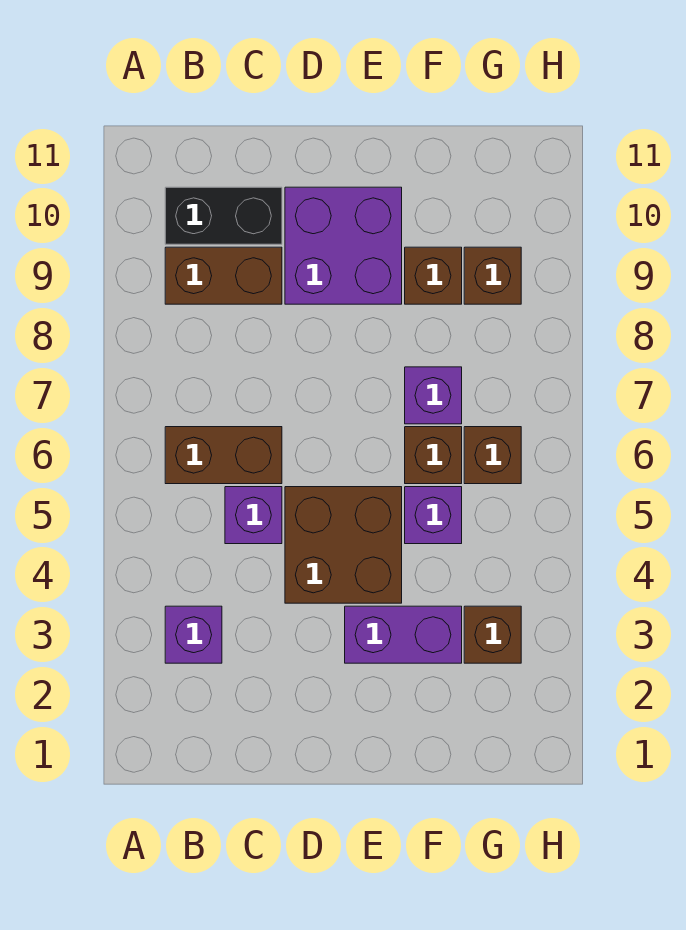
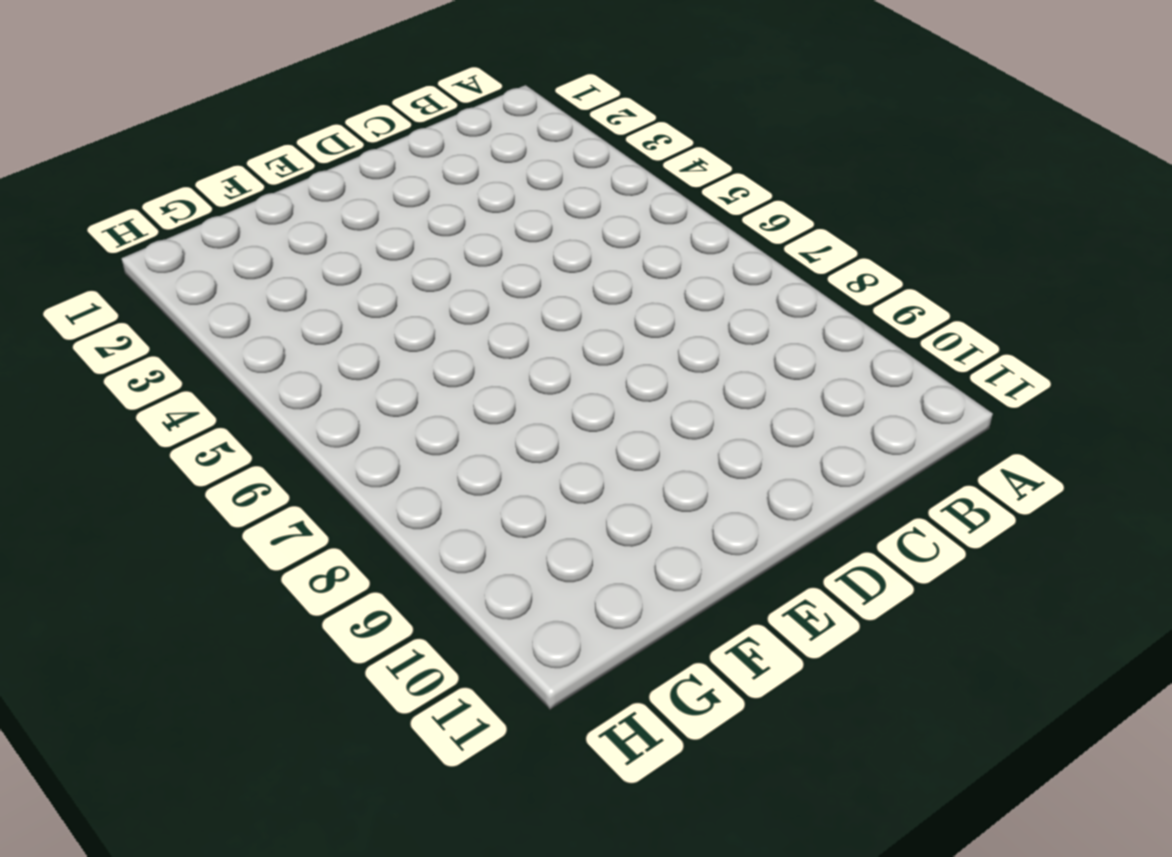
none -> purple 1x1 brick [165,606,222,663]
none -> brown 1x2 brick [165,427,282,484]
none -> brown 1x2 brick [165,247,282,304]

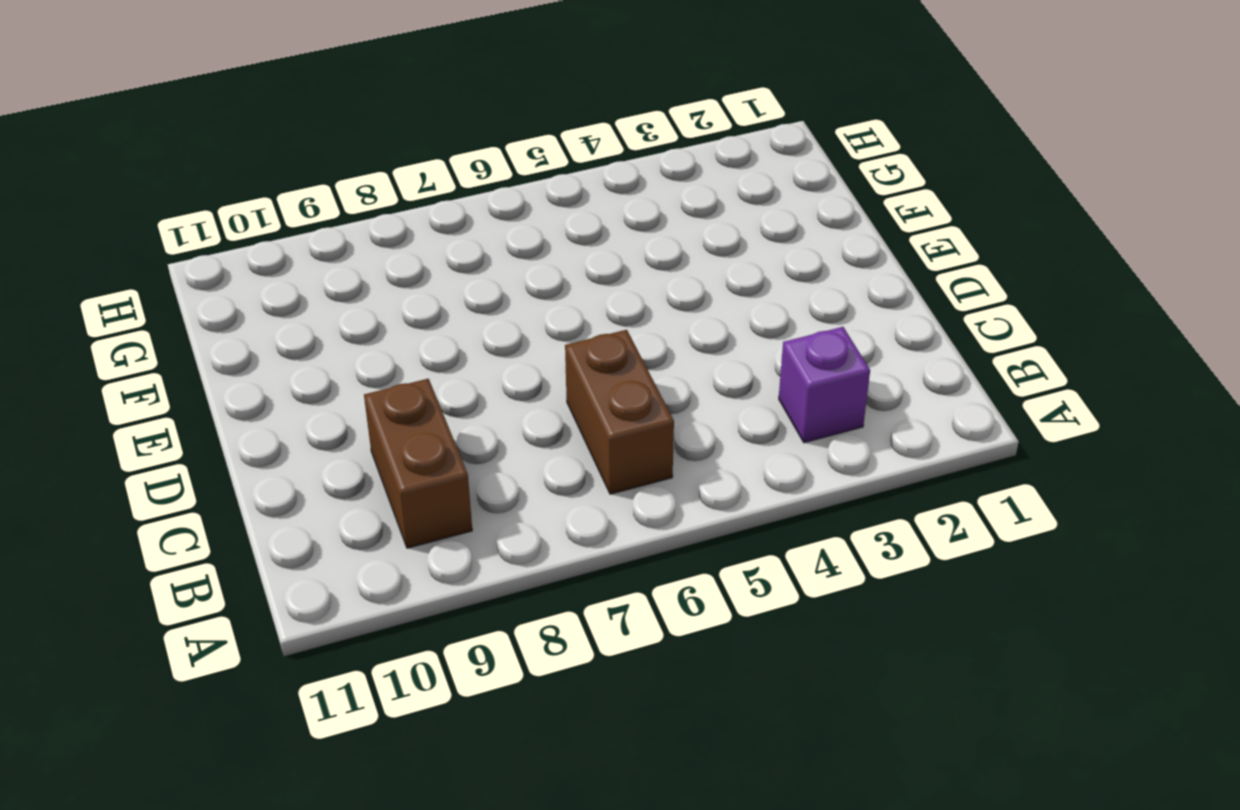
none -> black 1x2 brick [165,187,282,244]
none -> purple 1x1 brick [225,487,282,544]
none -> brown 2x2 brick [285,487,402,603]

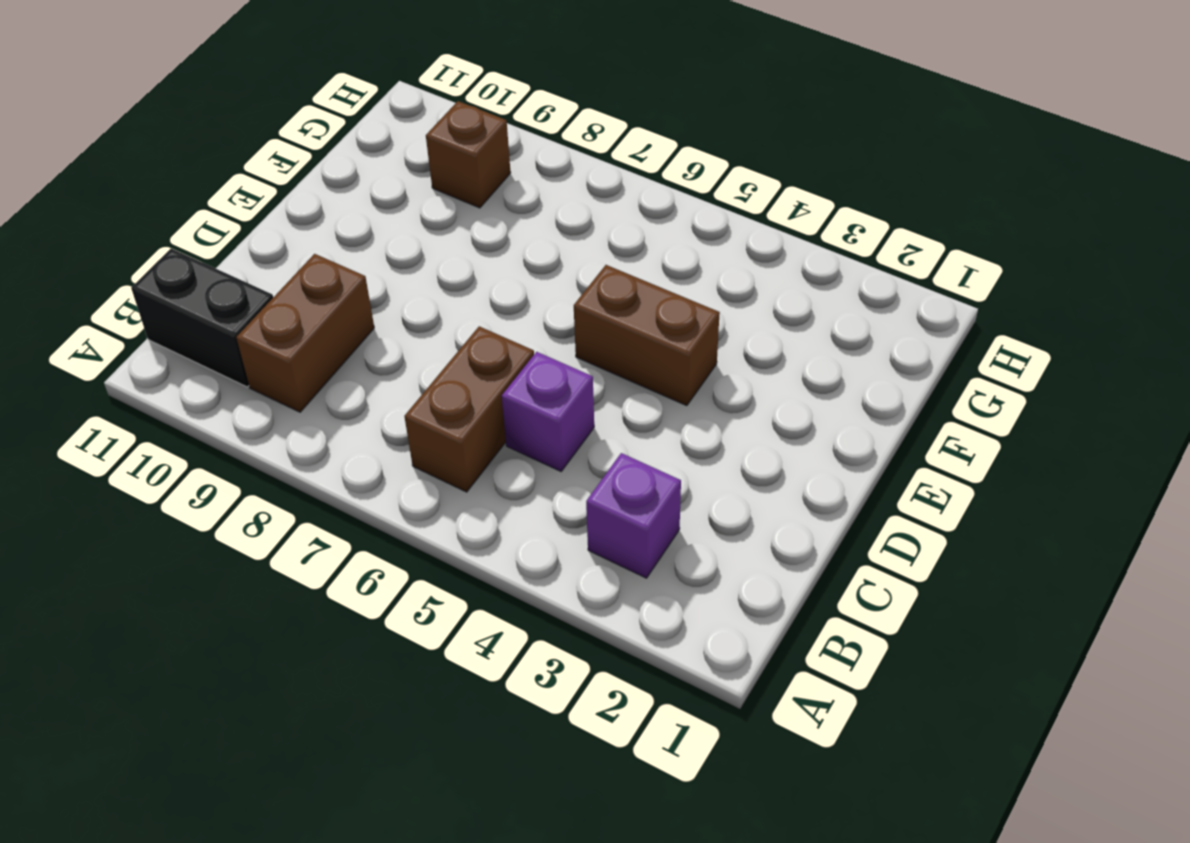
black 1x2 brick [131,248,273,387] -> black 1x2 brick turned to [165,187,282,244]
brown 1x2 brick [574,265,720,406] -> brown 2x2 brick [285,487,402,603]
none -> purple 2x2 brick [285,187,402,304]
none -> purple 1x2 brick [345,606,462,663]
none -> purple 1x1 brick [405,487,462,544]

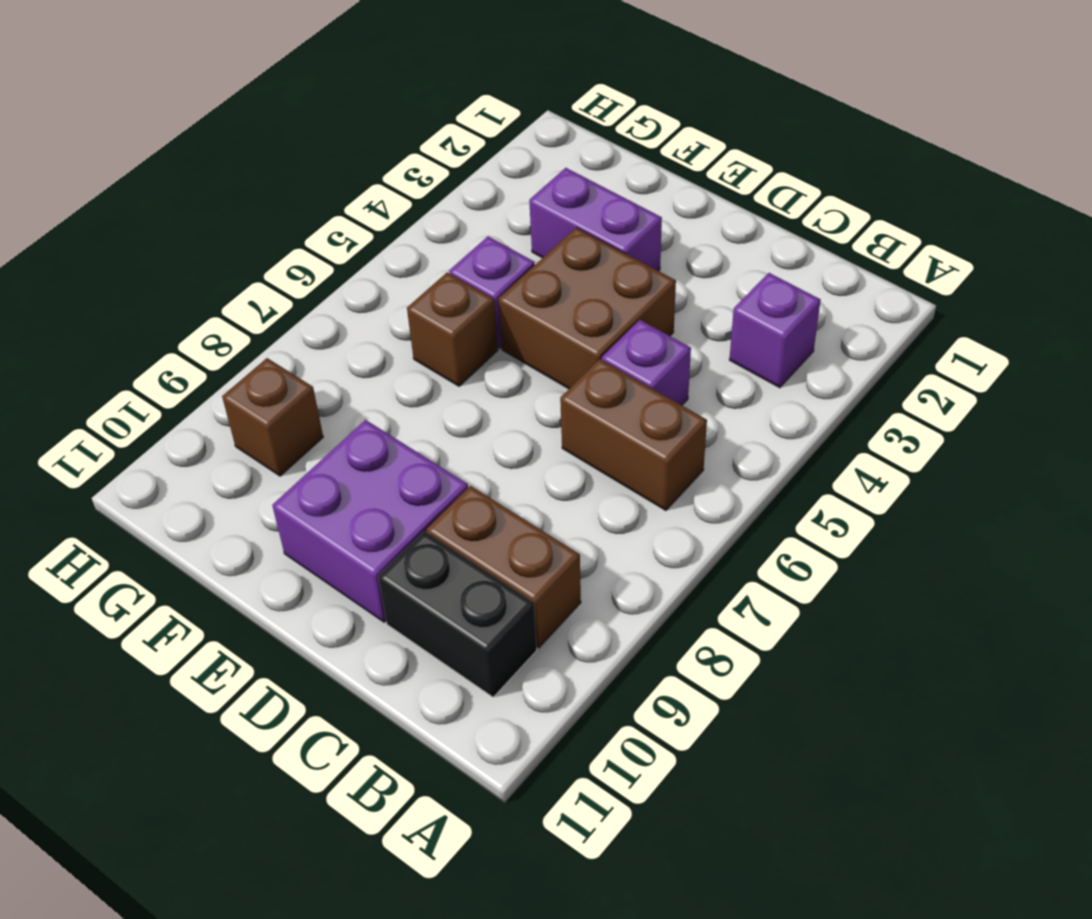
none -> purple 1x1 brick [405,367,462,424]
none -> brown 1x1 brick [405,247,462,304]
none -> brown 1x1 brick [464,606,521,663]

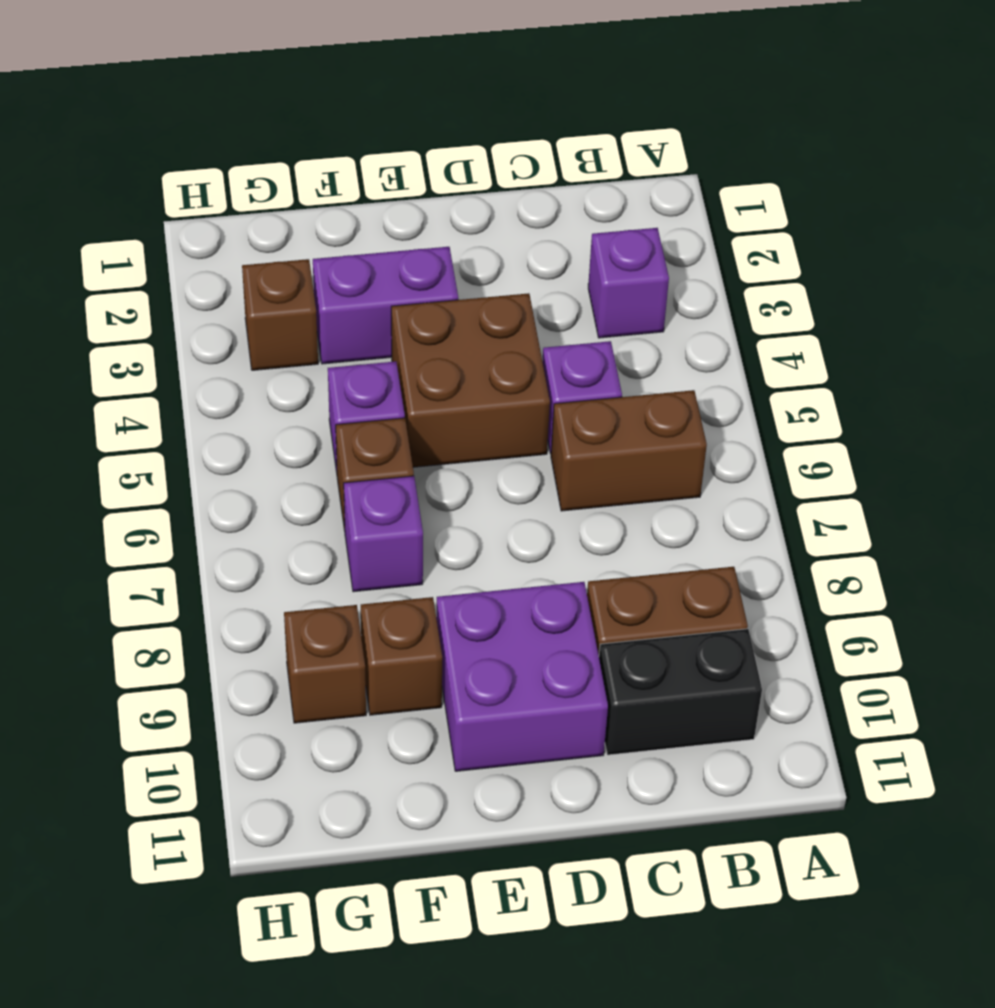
none -> brown 1x1 brick [464,427,521,484]

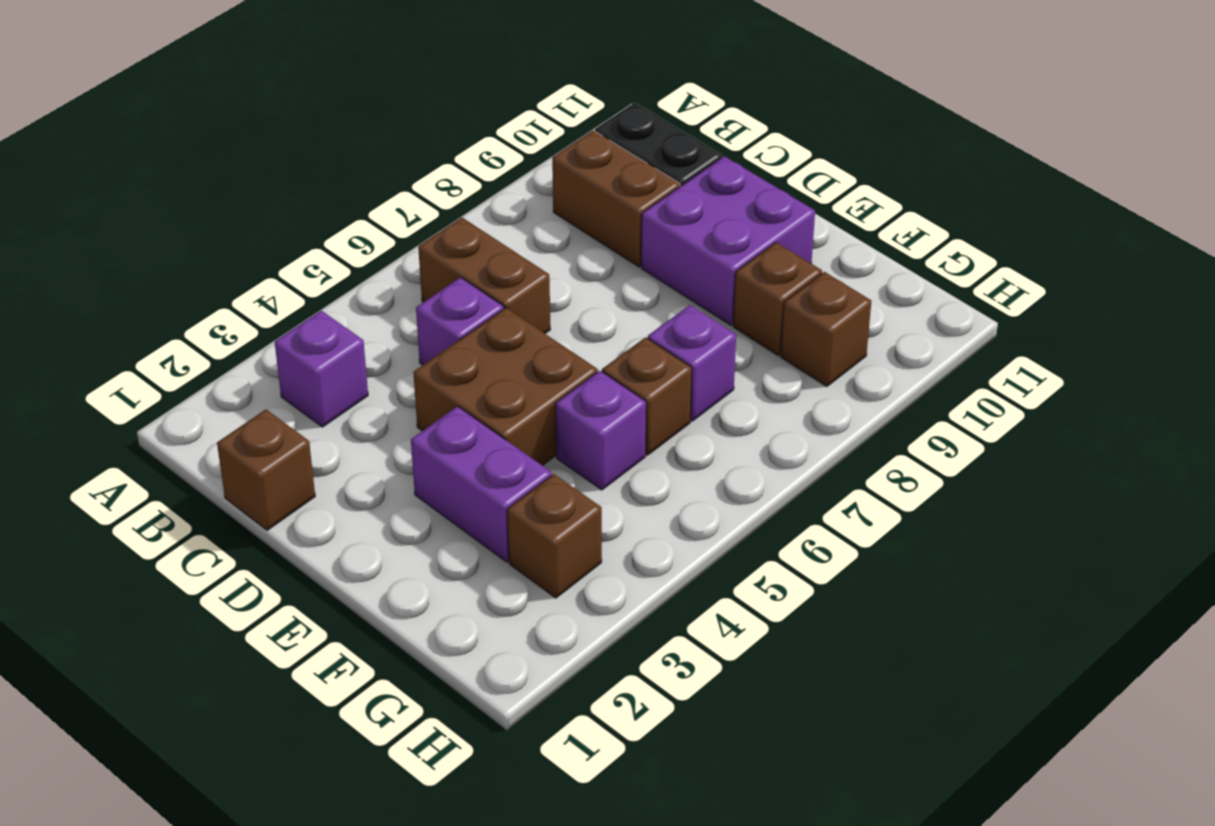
brown 1x1 brick [217,409,315,531] -> brown 1x1 brick moved to [464,427,521,484]

